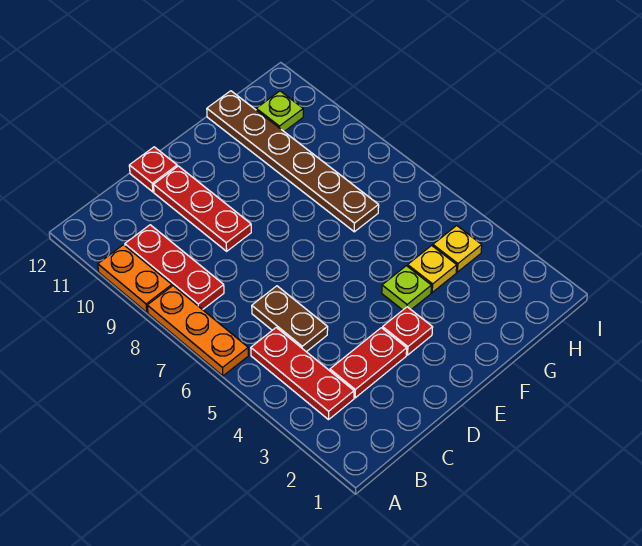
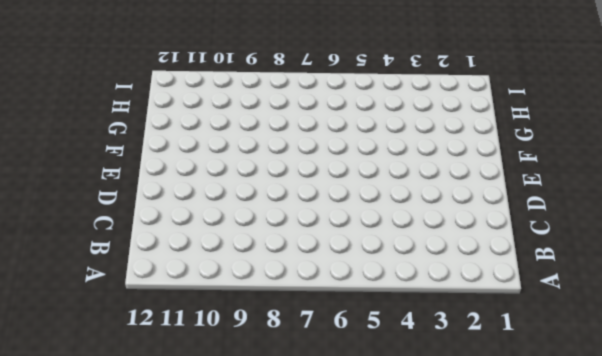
none -> orange 1x3 plate [147,286,249,376]
none -> orange 1x2 plate [98,245,172,312]
none -> red 1x3 plate [251,327,354,420]

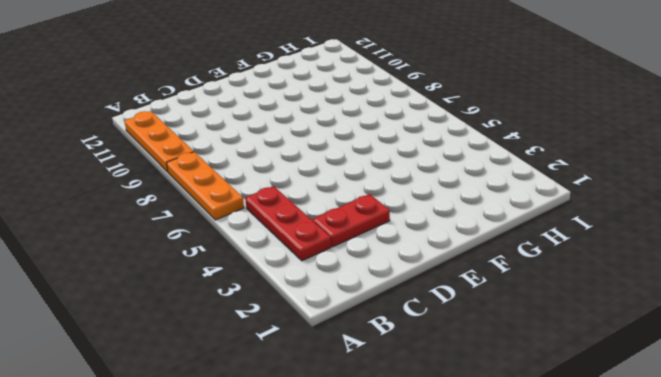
orange 1x3 plate [124,111,194,172] -> orange 1x2 plate [98,245,172,312]
none -> red 1x3 plate [125,225,224,310]
none -> brown 1x2 plate [252,286,328,352]
none -> red 1x3 plate [154,166,251,251]

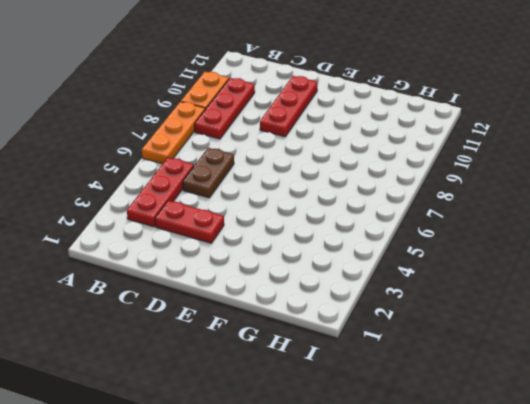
none -> red 1x1 plate [129,147,177,192]
none -> red 1x1 plate [383,307,433,355]
none -> lime 1x1 plate [382,266,431,310]

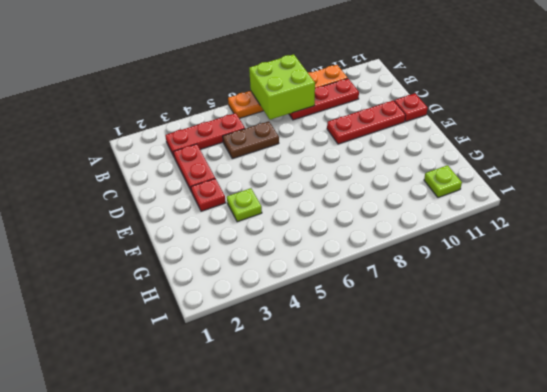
lime 2x2 brick [249,54,315,120] -> none
none -> yellow 1x1 plate [408,245,457,292]
none -> brown 1x6 plate [207,91,379,232]
none -> yellow 1x1 plate [433,226,482,272]

